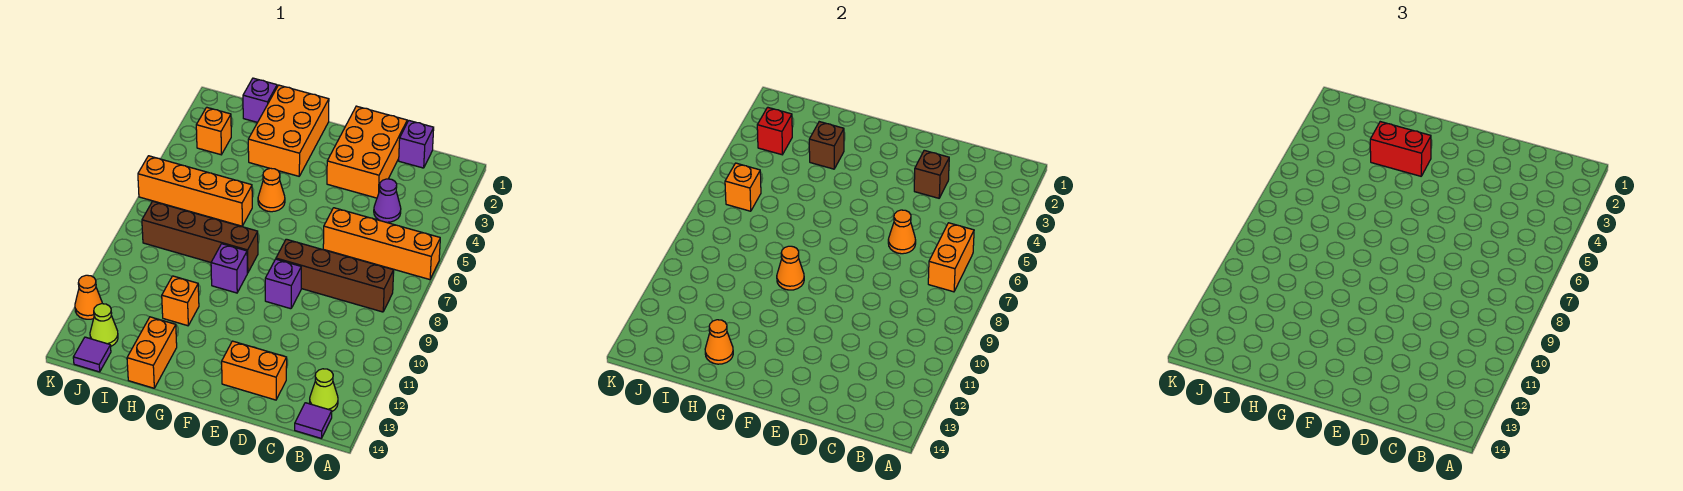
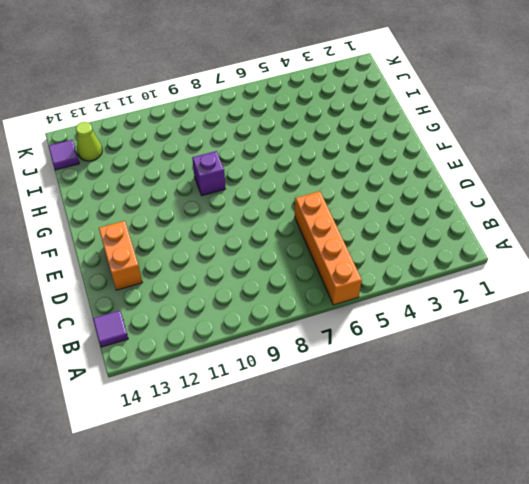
none -> brown 1x4 brick [276,239,394,312]
none -> lime 1x1 cone [310,369,338,411]
none -> purple 1x1 brick [399,121,434,168]
none -> purple 1x1 cone [374,179,401,222]

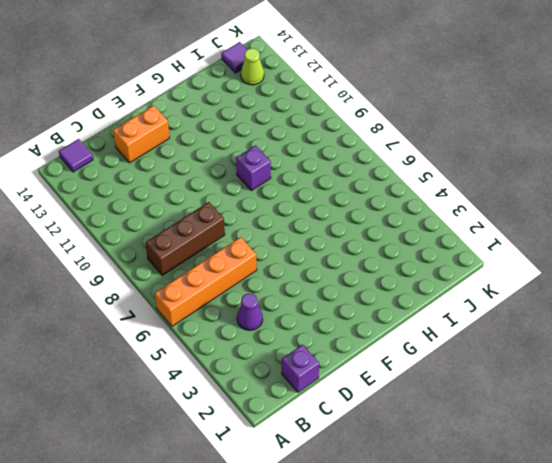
brown 1x3 brick [146,202,225,275] -> brown 1x4 brick [276,239,394,312]
none -> lime 1x1 cone [310,369,338,411]
none -> orange 2x3 brick [327,106,407,198]
none -> purple 1x1 brick [265,259,301,309]
none -> orange 2x3 brick [248,85,329,176]

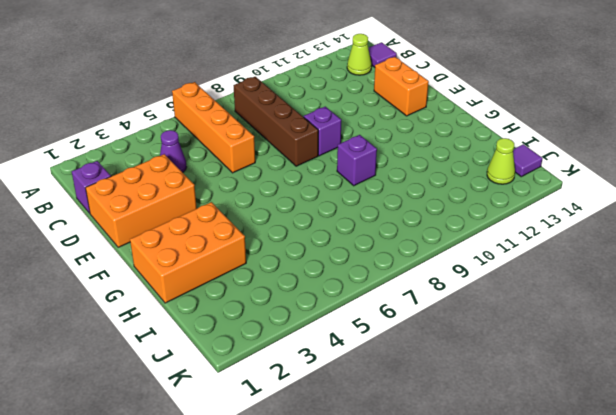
none -> orange 1x1 cone [258,168,285,212]
none -> brown 1x4 brick [142,201,258,273]
none -> orange 1x4 brick [138,156,252,226]
none -> orange 1x1 brick [162,276,199,326]

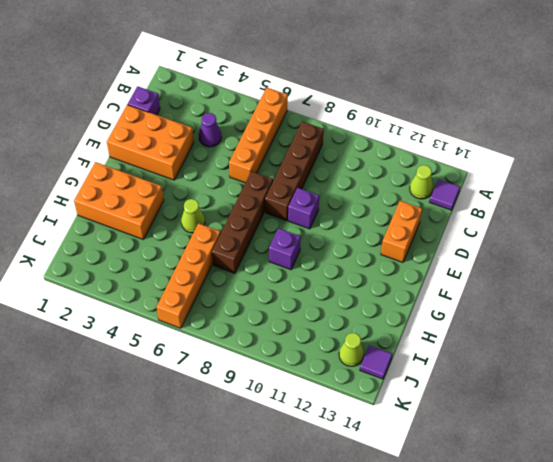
brown 1x4 brick [212,171,273,273] -> brown 1x4 brick moved to [142,201,258,273]
lime 1x1 cone [181,199,205,233] -> orange 1x1 cone [258,168,285,212]
none -> orange 1x1 brick [162,276,199,326]
none -> orange 1x2 brick [127,317,177,388]
none -> purple 1x1 brick [243,78,277,122]
none -> orange 1x1 brick [196,107,231,155]

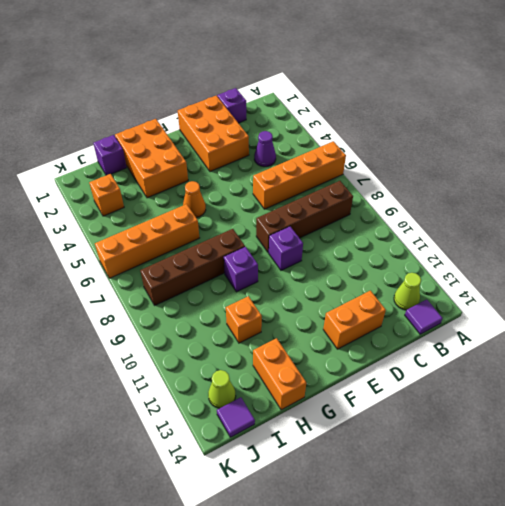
none -> orange 1x1 cone [75,275,102,319]
none -> orange 1x2 brick [928,223,974,292]
none -> brown 1x1 brick [914,150,949,198]
none -> orange 1x1 cone [888,210,916,254]

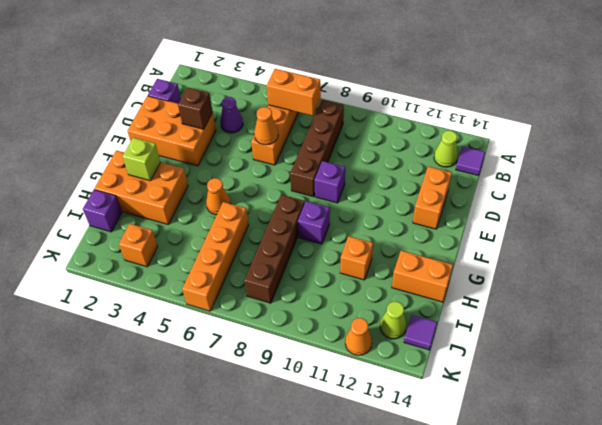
lime 1x1 brick [123,138,160,181] -> none
none -> orange 1x1 cone [777,246,804,290]
none -> brown 1x1 brick [809,122,844,169]
none -> orange 1x1 cone [705,320,733,364]
none -> red 1x1 brick [757,107,792,155]

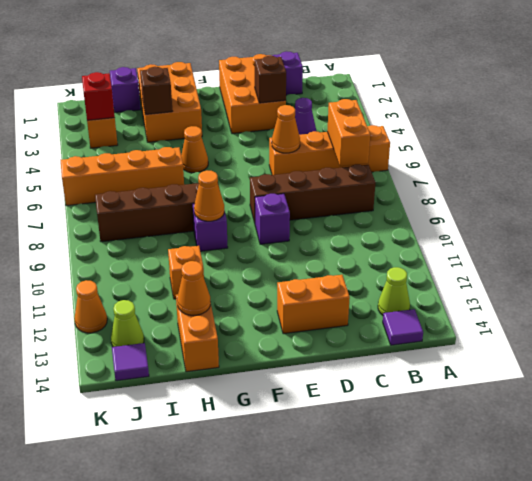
none -> orange 1x1 brick [725,163,761,211]
none -> red 1x2 brick [1370,122,1431,176]

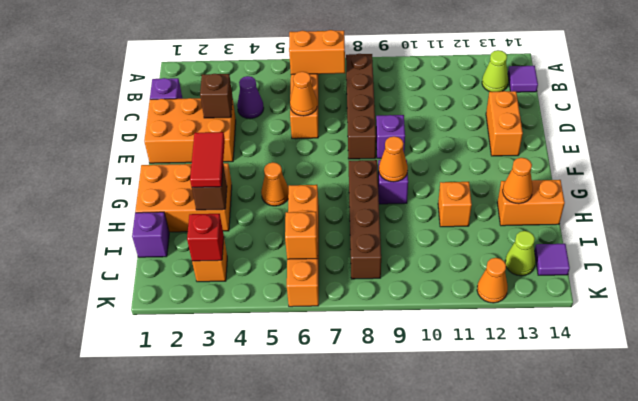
red 1x2 tile [190,132,225,187] -> red 1x2 brick [1370,122,1431,176]

